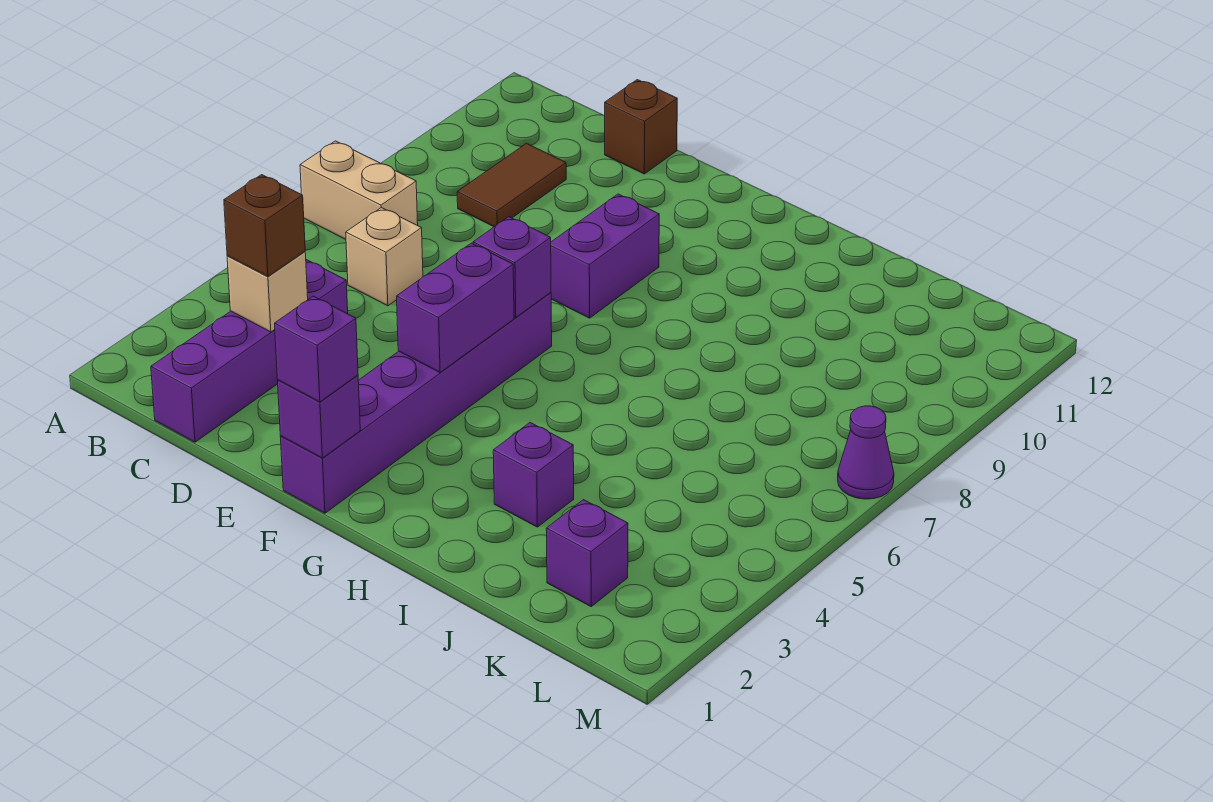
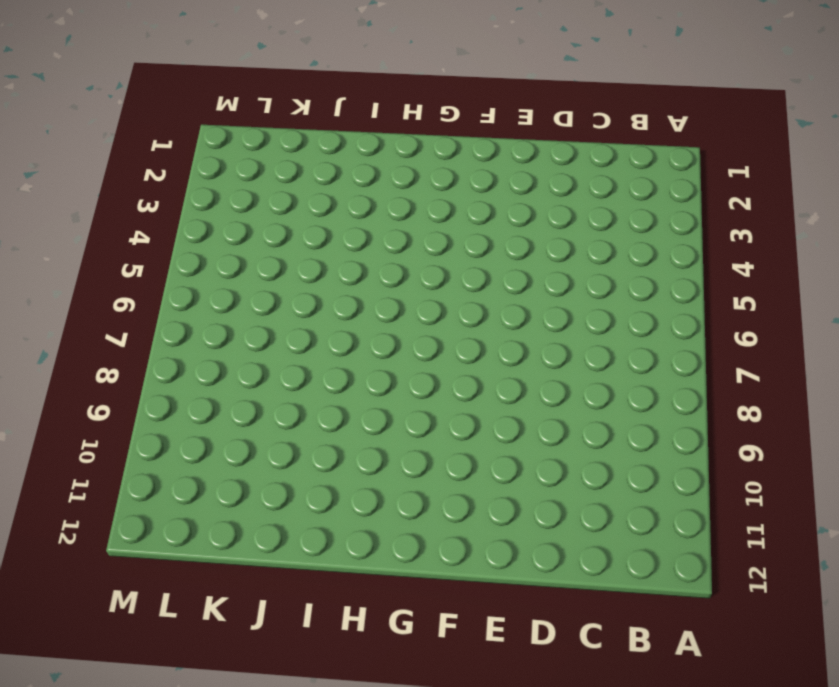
none -> tan 1x2 brick [300,141,418,239]
none -> purple 1x4 brick [151,260,348,442]
none -> tan 1x1 brick [346,208,423,306]

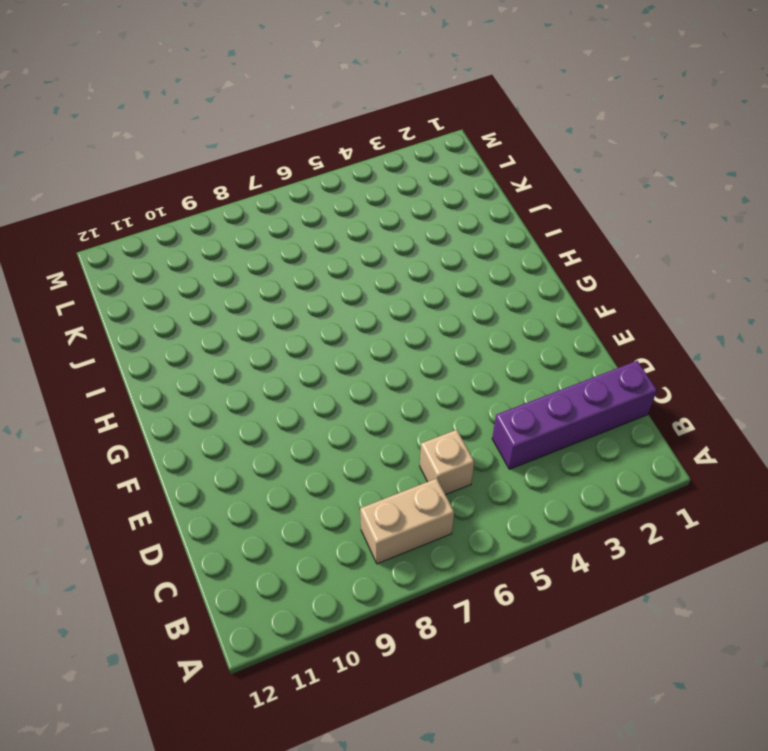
tan 1x2 brick [360,478,454,564] -> tan 1x2 brick turned to [300,141,418,239]
none -> brown 1x2 tile [457,144,566,227]
none -> brown 1x1 brick [605,80,677,174]
none -> purple 1x6 brick [280,293,552,513]

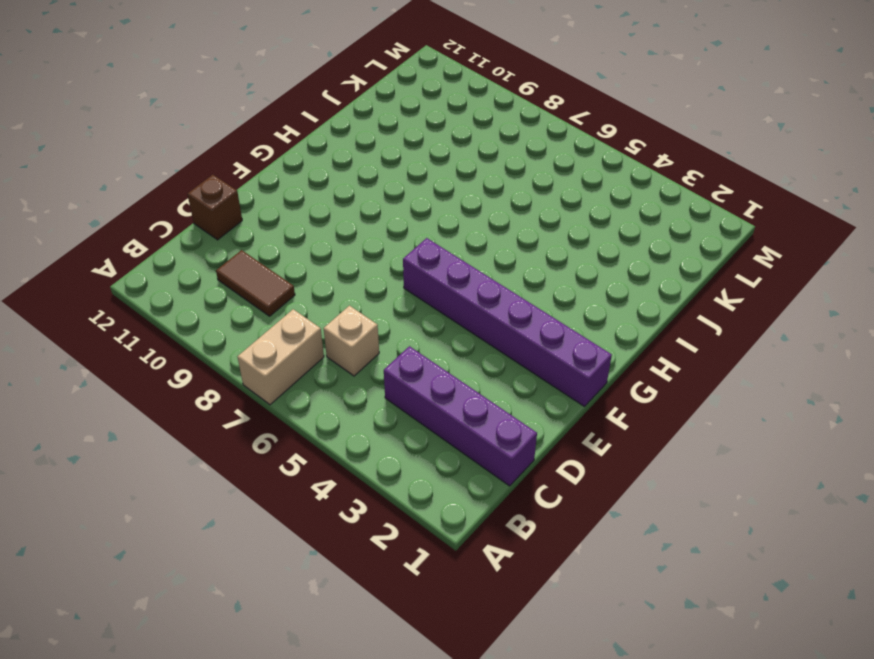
none -> purple 1x2 brick [551,194,659,318]
none -> purple 1x1 brick [493,423,574,527]
none -> purple 1x1 brick [546,500,628,606]

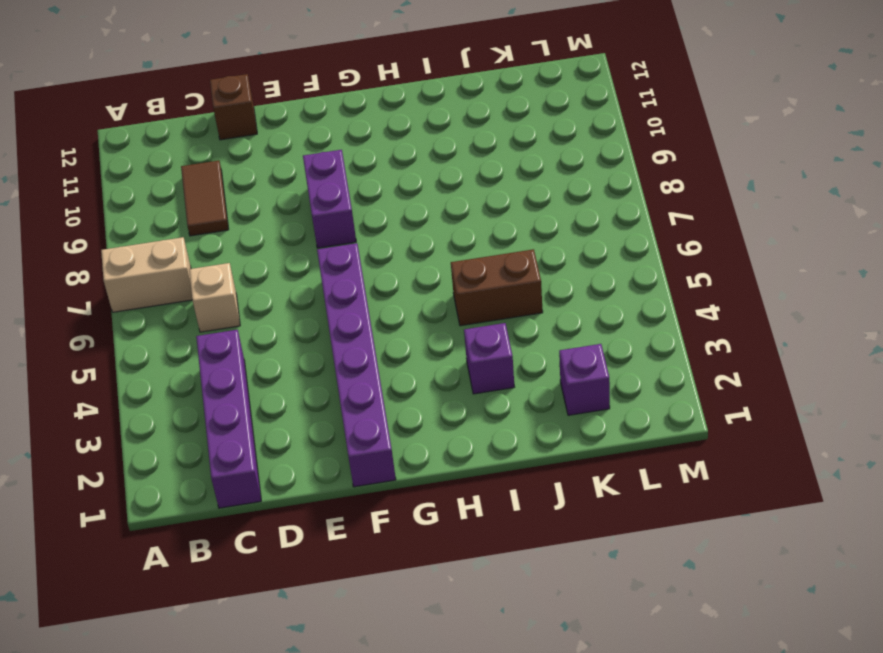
brown 1x2 brick [451,249,543,326] -> none
none -> purple 1x1 cone [838,406,894,499]
none -> tan 1x1 brick [227,252,308,332]
none -> purple 1x1 brick [278,375,360,458]

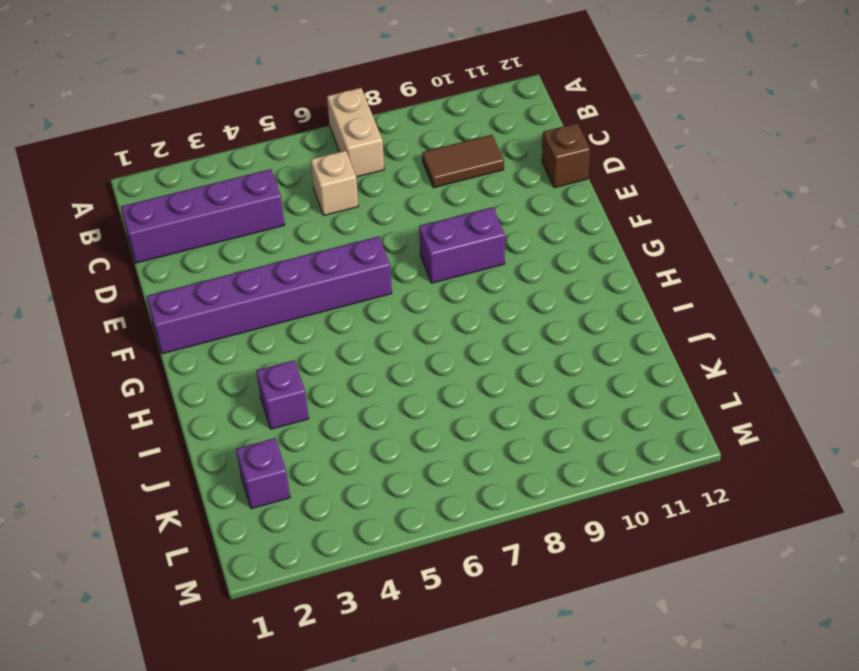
none -> purple 1x1 cone [838,406,894,499]
none -> tan 1x1 brick [227,252,308,332]
none -> purple 1x1 brick [278,375,360,458]

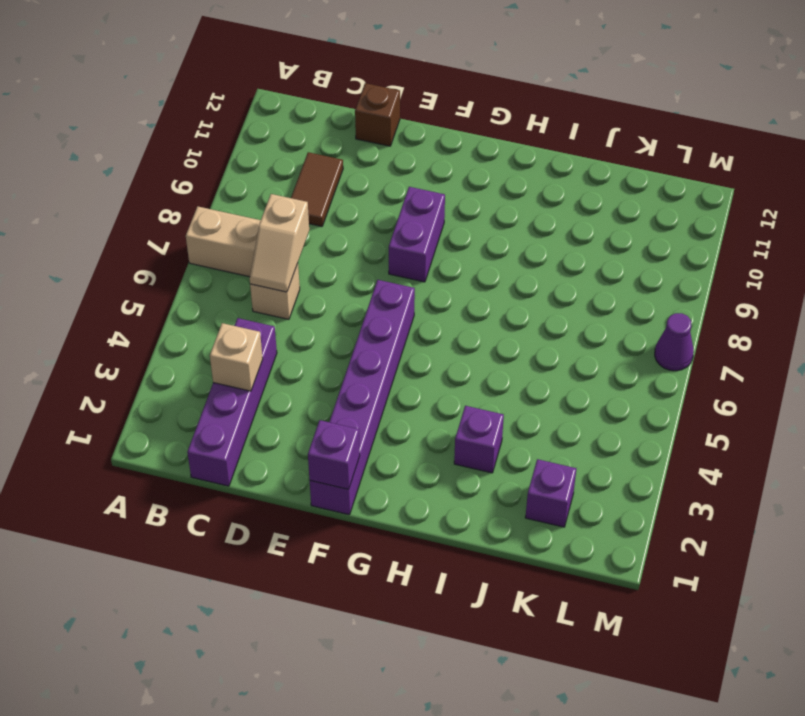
tan 1x2 slope [250,194,309,292] -> none
none -> purple 1x2 brick [397,243,514,372]
none -> purple 1x1 brick [473,217,551,318]
none -> brown 1x1 brick [224,175,305,276]

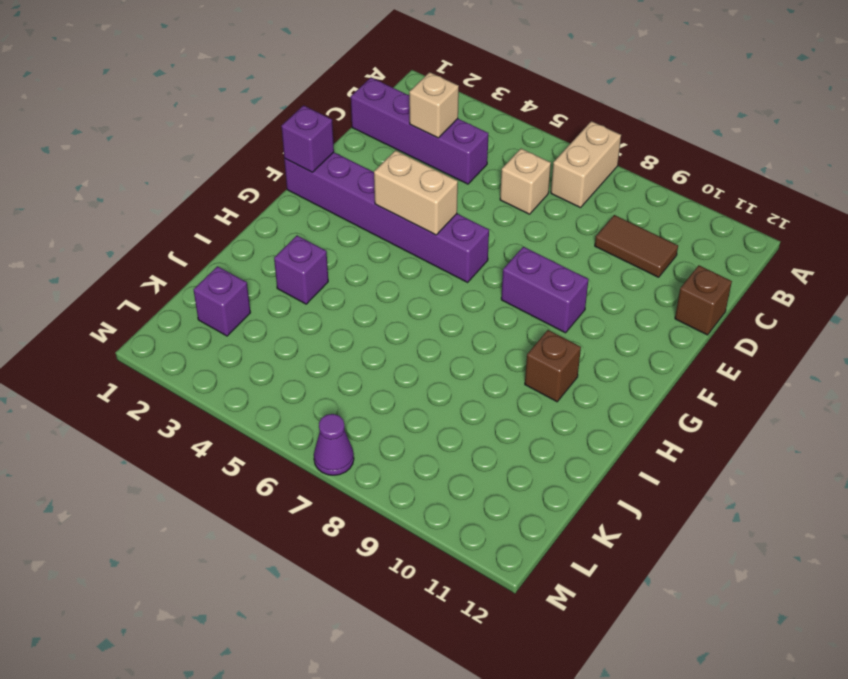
tan 1x2 brick [374,150,458,235] -> purple 1x2 brick [397,243,514,372]
brown 1x1 brick [525,330,581,402] -> brown 1x1 brick moved to [224,175,305,276]
none -> purple 1x1 brick [473,217,551,318]
none -> purple 1x1 brick [275,296,358,402]

